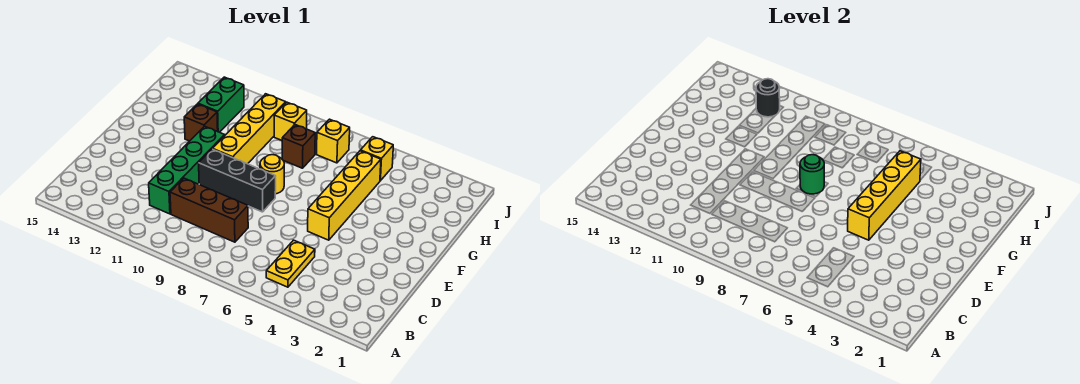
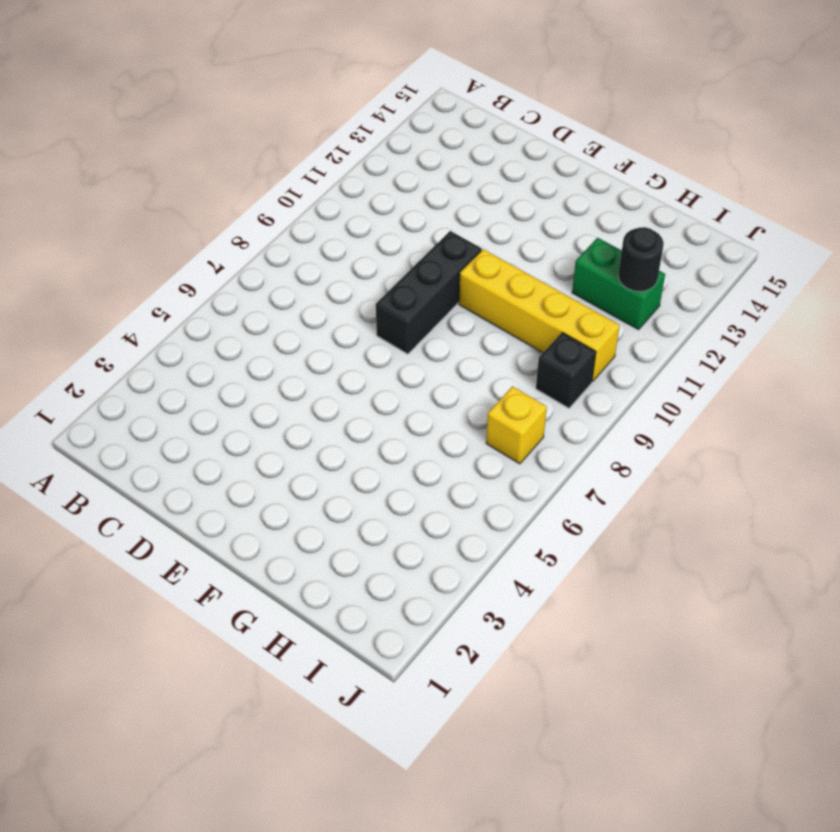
black 1x1 brick [536,333,596,408] -> yellow 1x1 brick [274,102,307,140]
none -> yellow 1x2 plate [266,240,315,287]
none -> brown 1x3 brick [170,178,248,242]
none -> green 1x4 brick [149,126,225,214]

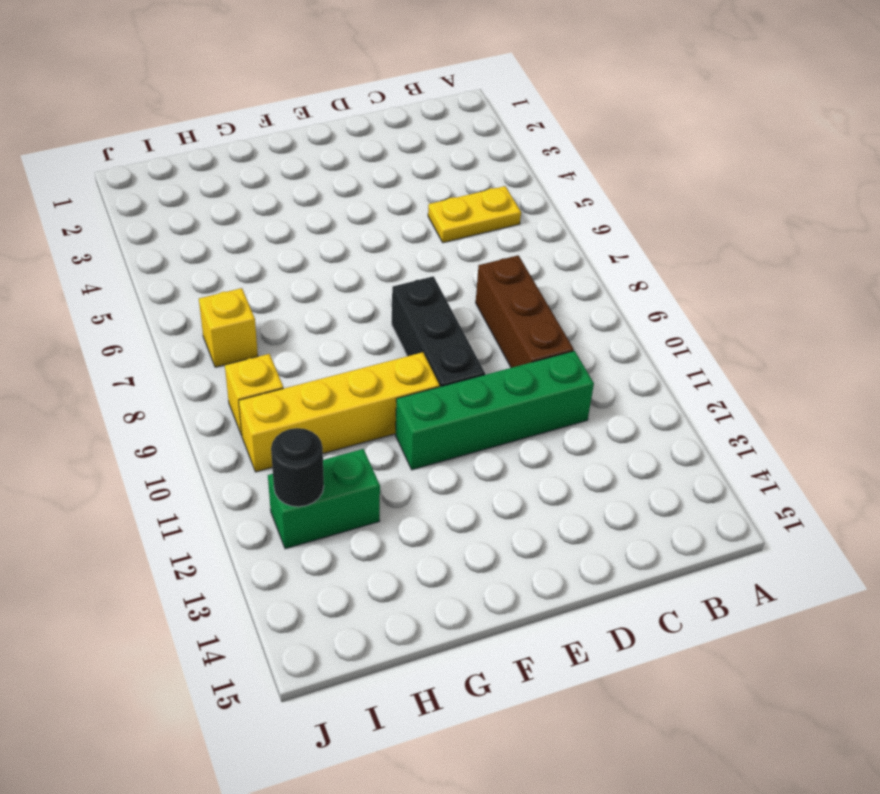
none -> yellow 1x4 brick [308,151,381,240]
none -> yellow 1x1 round brick [260,155,284,194]
none -> brown 1x1 brick [184,104,218,141]

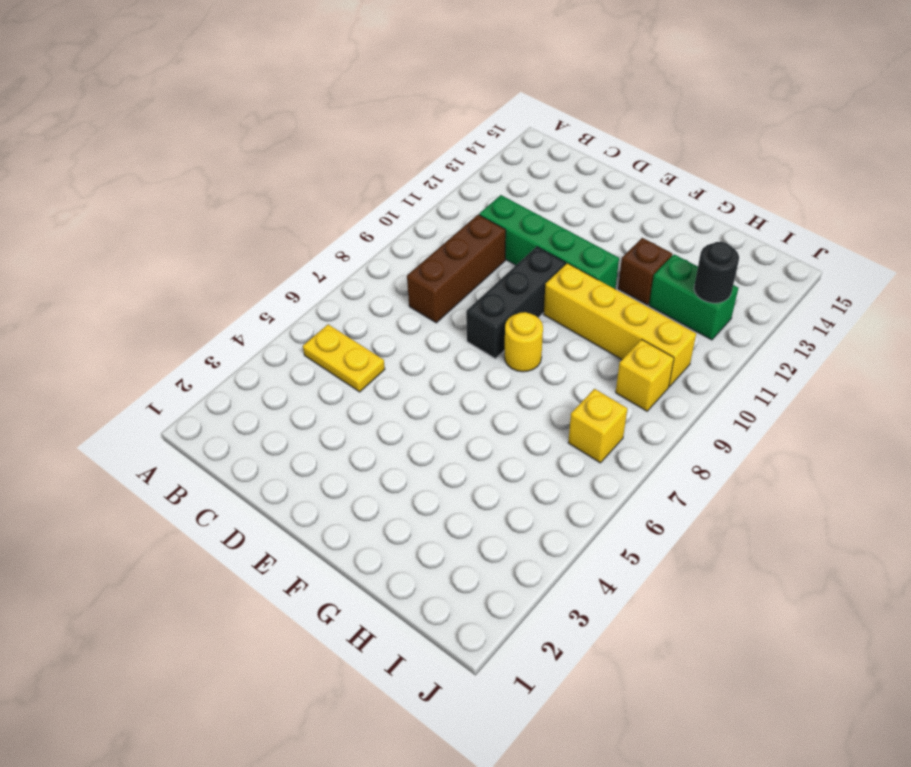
none -> yellow 1x4 brick [308,151,381,240]
none -> brown 1x1 brick [282,125,315,168]
none -> yellow 1x1 brick [361,137,394,181]

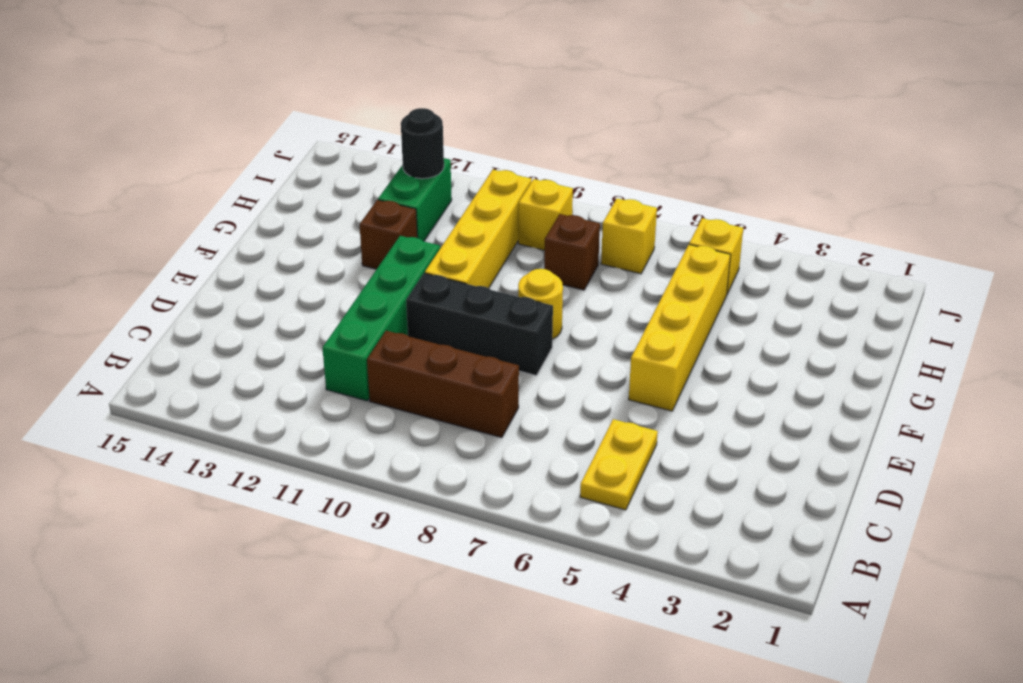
none -> yellow 1x4 brick [848,151,921,240]
none -> green 1x1 round brick [800,155,824,194]

